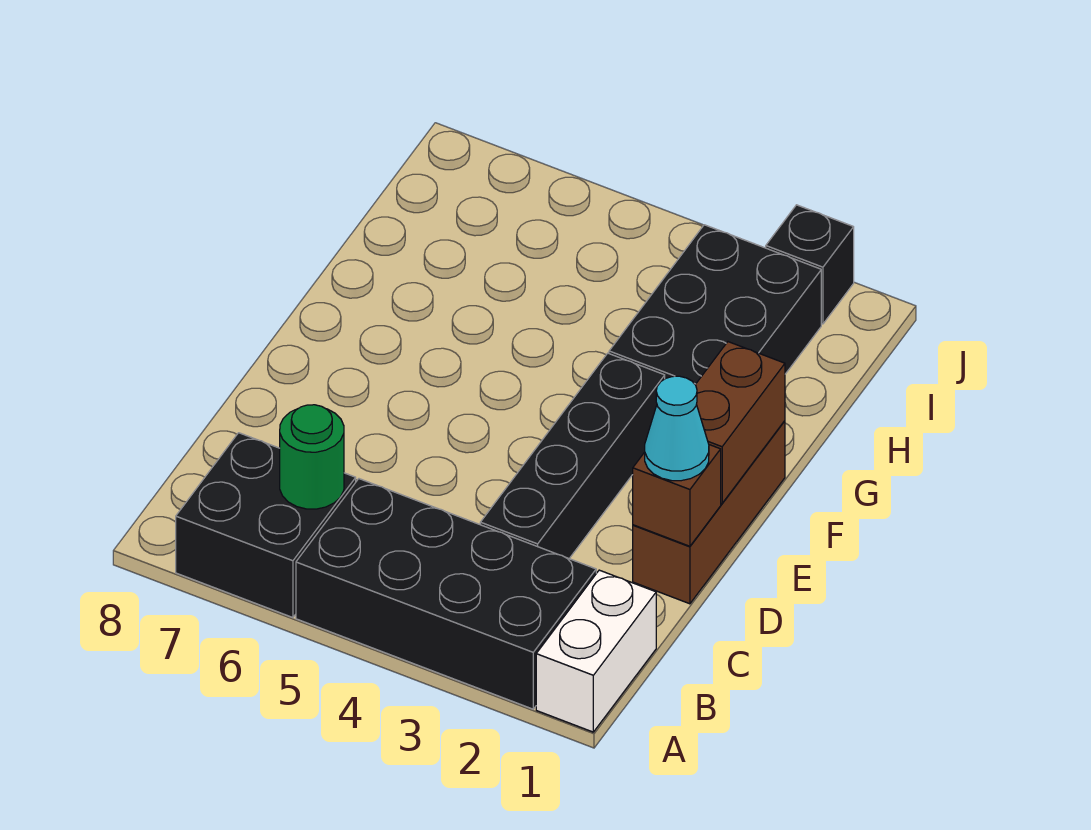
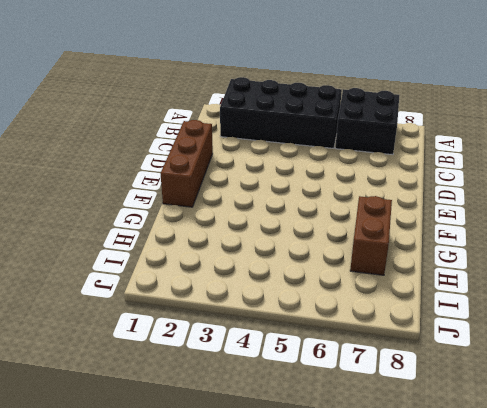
brown 1x2 brick [350,196,392,275] -> brown 1x2 brick moved to [695,342,785,503]
none -> white 1x2 brick [536,570,656,732]
none -> black 1x4 brick [480,353,665,558]

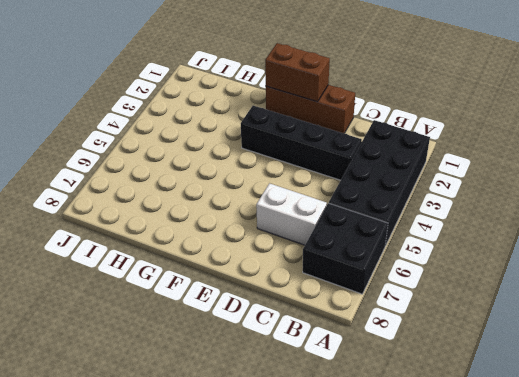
white 1x2 brick [256,183,327,245] -> white 1x2 brick moved to [536,570,656,732]
none -> black 2x3 brick [609,225,821,384]
none -> black 1x1 brick [766,205,854,324]

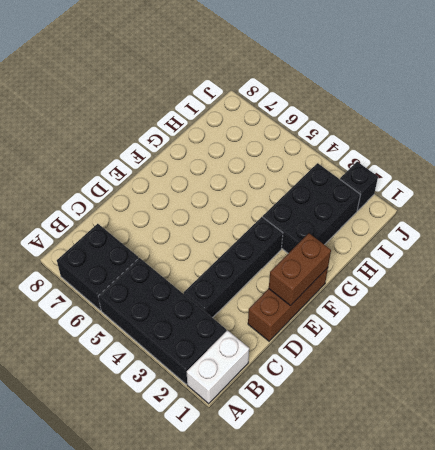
none -> green 1x1 round brick [280,405,344,509]
none -> brown 1x1 brick [633,445,721,546]

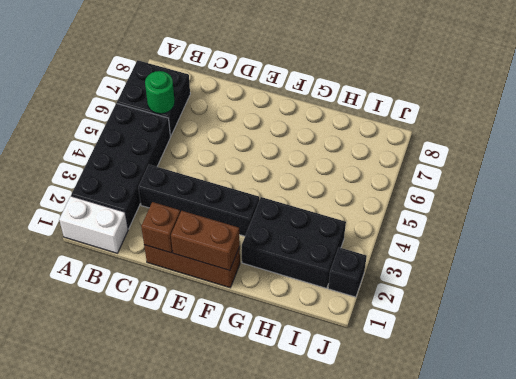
none -> cyan 1x1 cone [645,376,709,481]

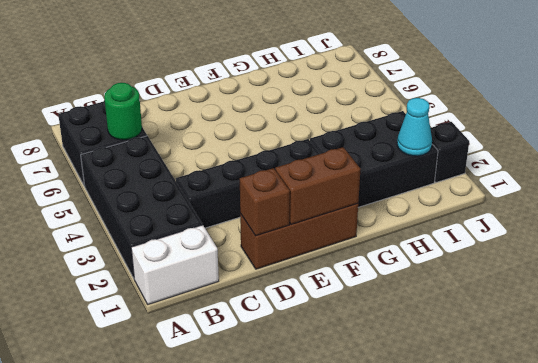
cyan 1x1 cone [397,98,432,156] -> cyan 1x1 cone moved to [645,376,709,481]

